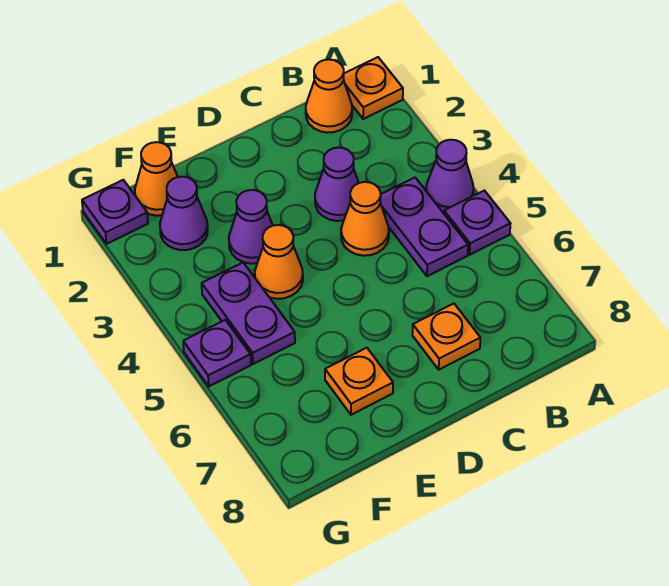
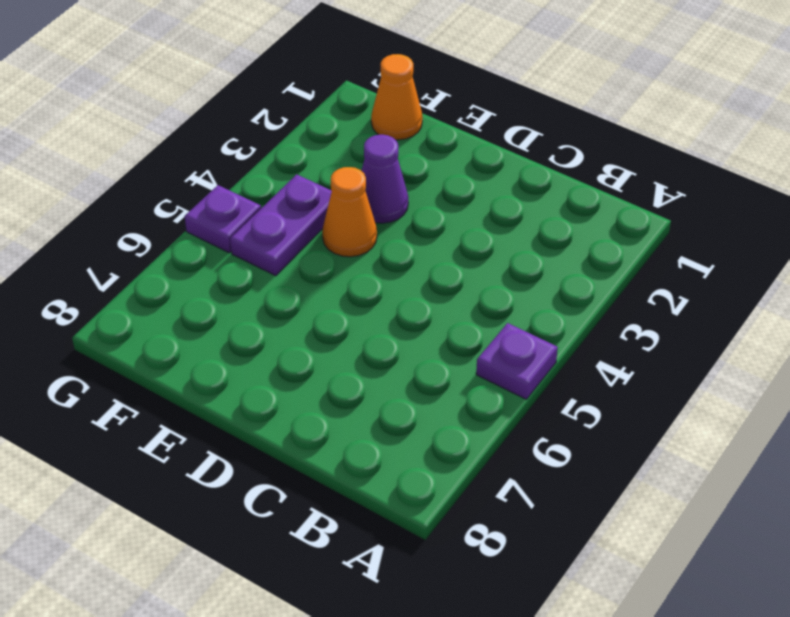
none -> orange 1x1 plate [344,57,403,119]
none -> purple 1x1 cone [426,140,474,212]
none -> orange 1x1 cone [306,59,352,133]

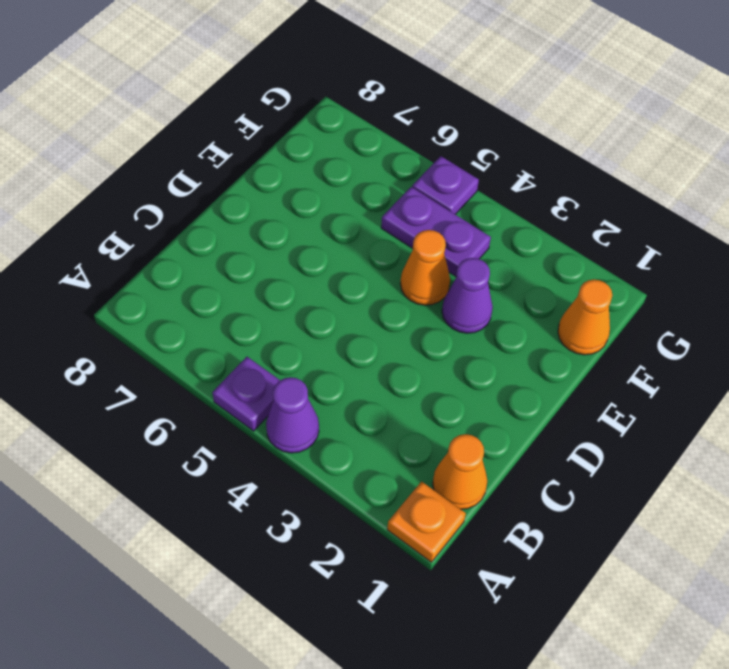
none -> purple 1x2 plate [380,178,468,276]
none -> purple 1x1 cone [315,147,359,221]
none -> orange 1x1 cone [341,182,389,256]

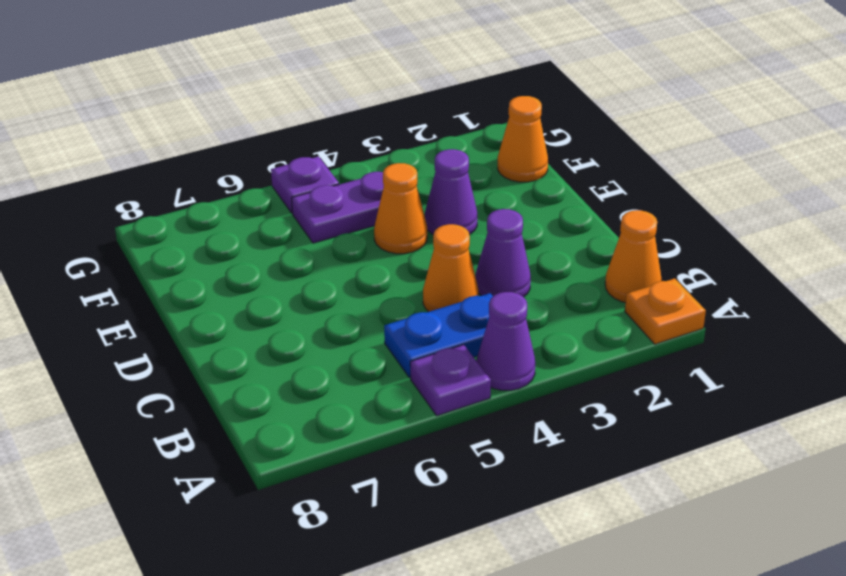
blue 1x2 plate [384,293,493,378] -> purple 1x2 plate [380,178,468,276]
none -> orange 1x1 plate [412,304,480,370]
none -> orange 1x1 plate [325,348,393,415]
none -> purple 1x1 cone [160,177,208,250]

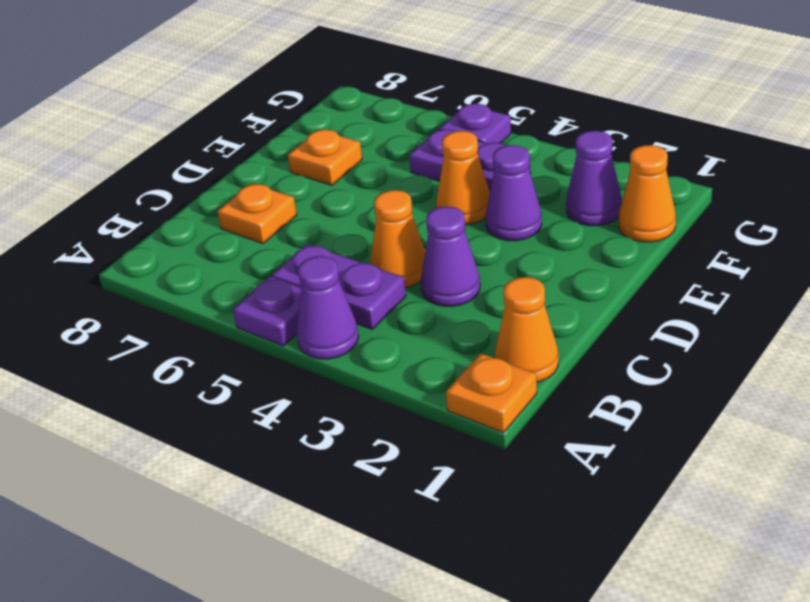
none -> purple 1x1 plate [82,180,148,244]

